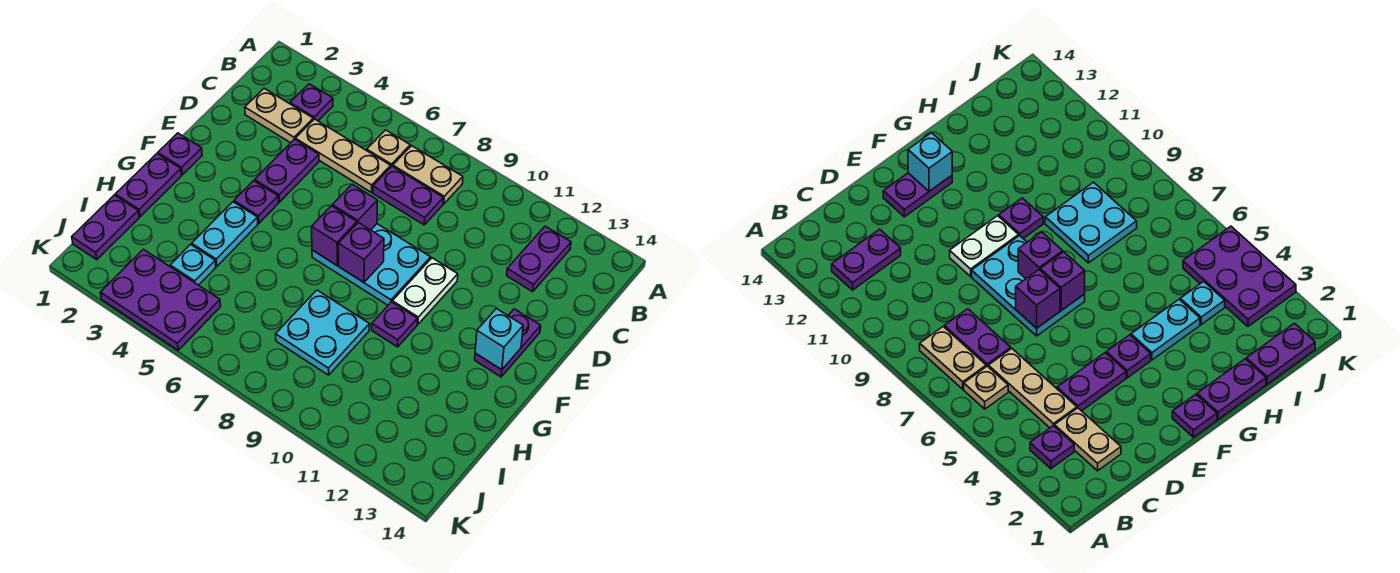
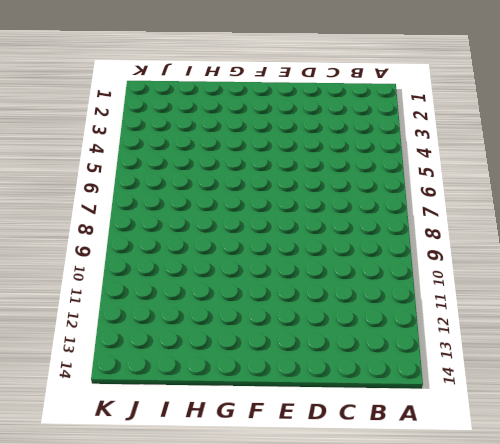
none -> purple 1x1 plate [290,84,333,121]
none -> tan 1x1 plate [367,130,410,166]
none -> tan 1x2 plate [393,146,463,204]

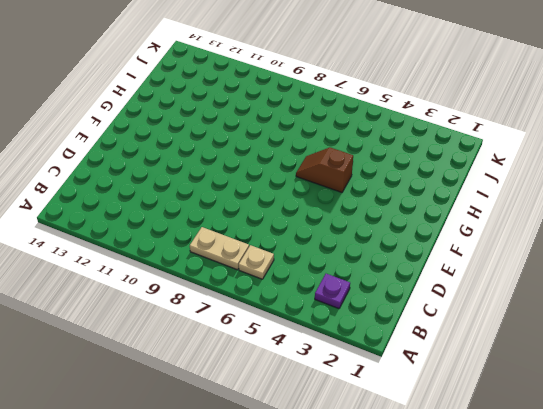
brown 1x2 slope [296,148,353,192] -> none
none -> purple 1x2 plate [507,226,571,292]
none -> tan 1x2 plate [245,88,313,143]
none -> tan 1x3 plate [295,119,391,192]

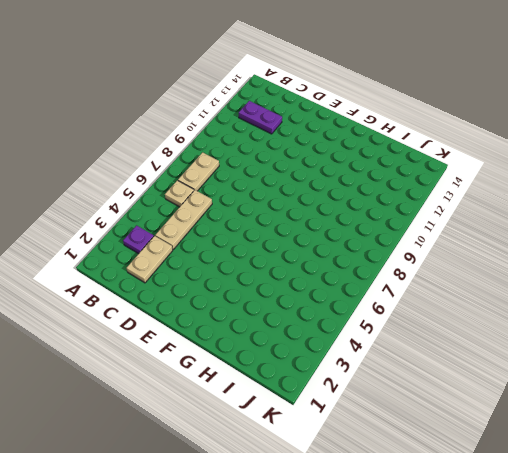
none -> purple 1x2 plate [373,166,443,225]
none -> purple 1x2 plate [255,139,319,202]
none -> cyan 2x3 plate [312,224,431,305]

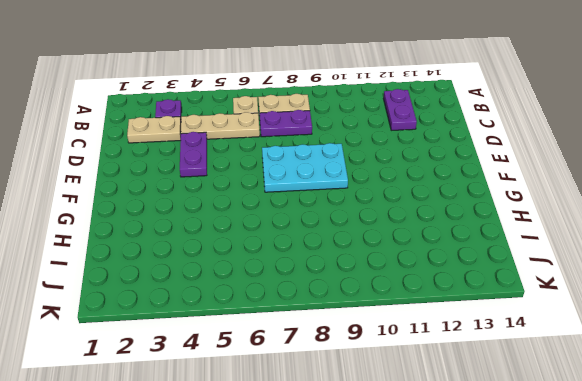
none -> white 1x2 plate [392,258,458,324]
none -> purple 1x2 plate [475,309,541,377]
none -> purple 1x1 plate [158,133,202,175]

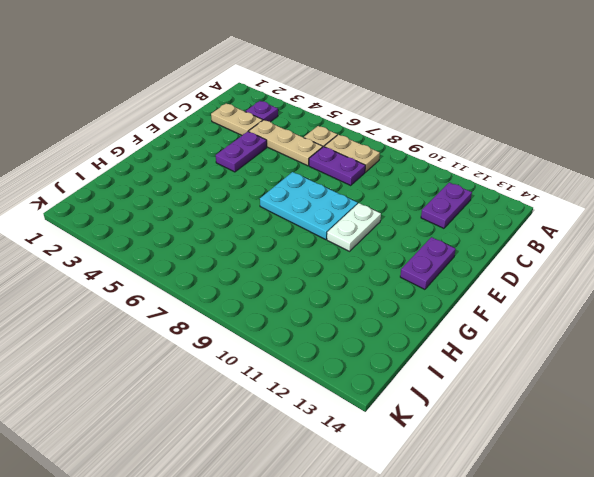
none -> purple 1x1 plate [158,133,202,175]
none -> purple 1x1 plate [234,181,278,223]
none -> purple 1x2 plate [115,154,181,217]

